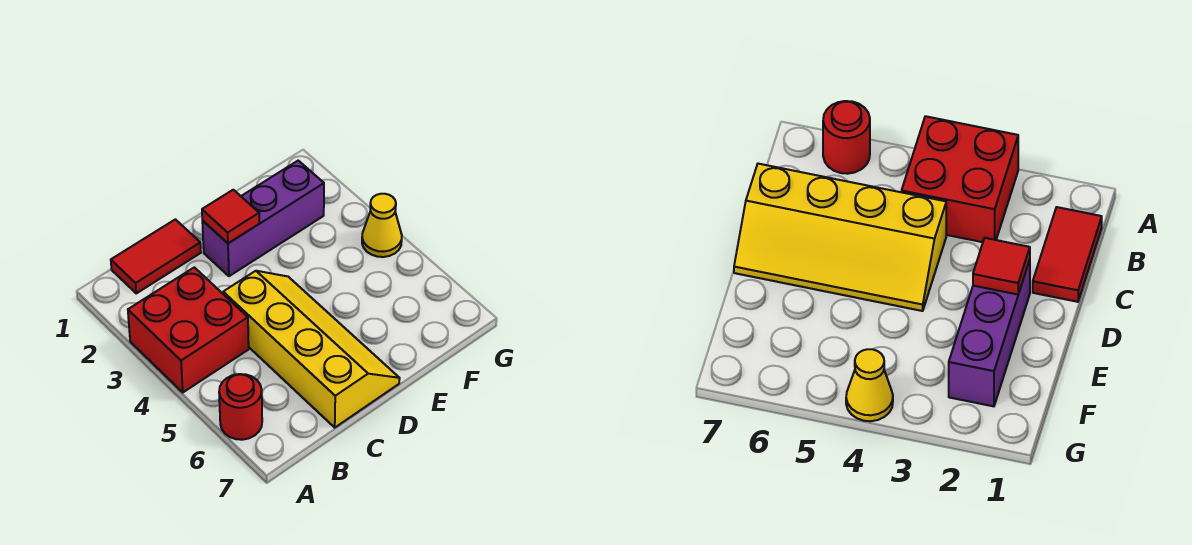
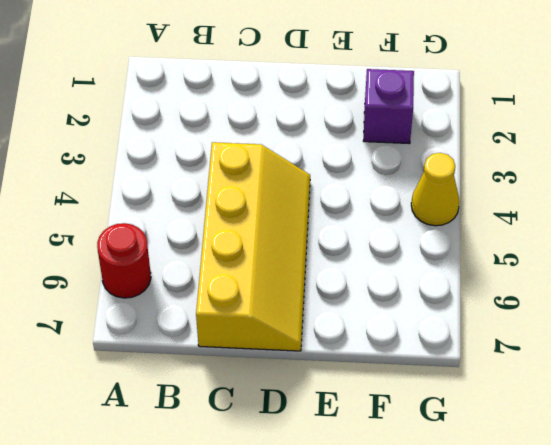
purple 1x1 brick [364,69,414,144] -> purple 1x3 brick [202,161,324,276]
none -> red 2x2 brick [128,267,249,392]
none -> red 1x2 tile [111,219,201,293]

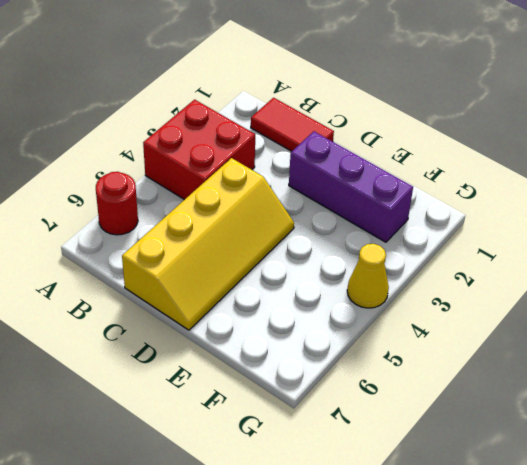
none -> red 1x1 tile [202,190,259,243]

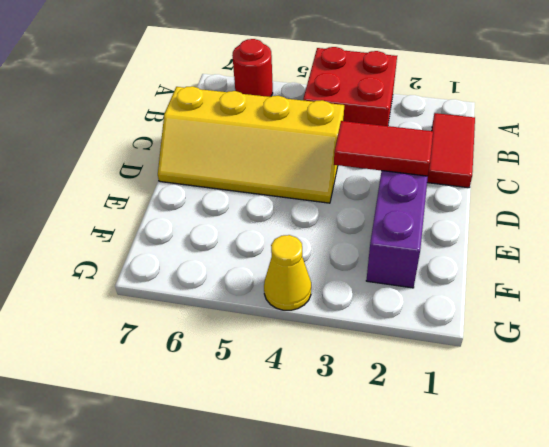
red 1x2 tile [334,121,433,176] -> red 1x1 tile [202,190,259,243]

